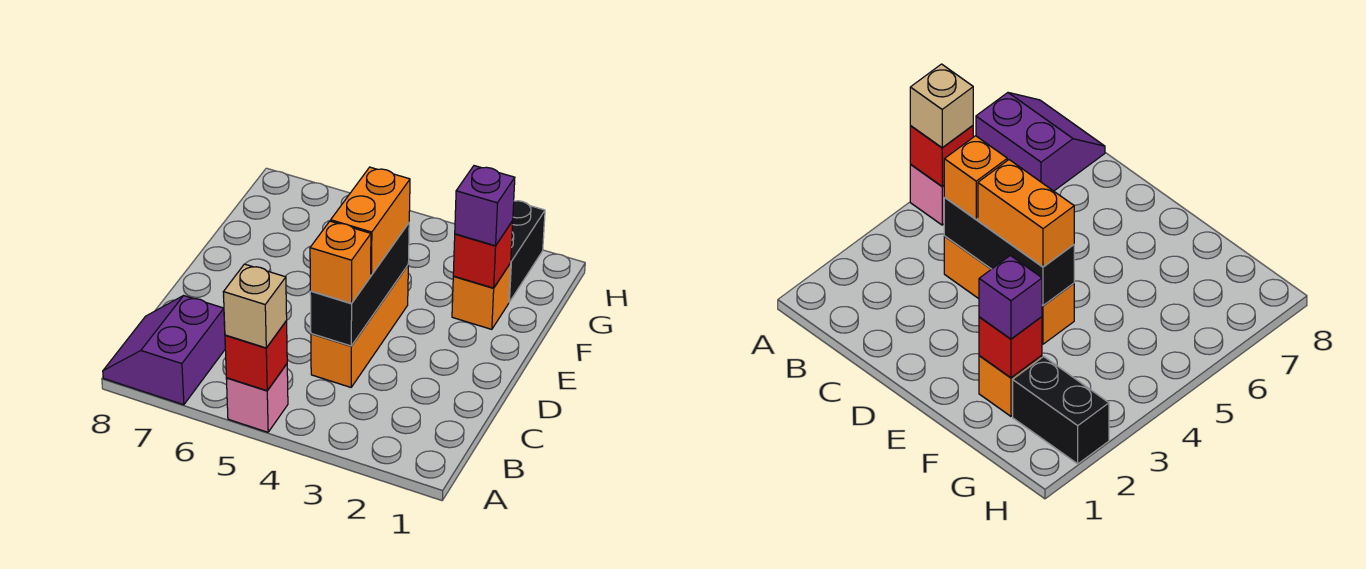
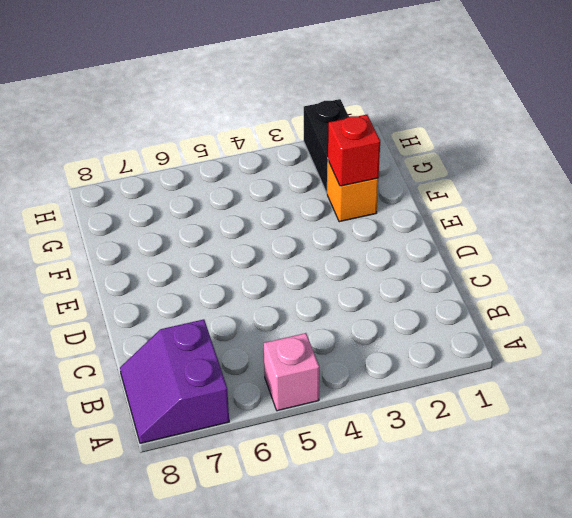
none -> orange 1x3 brick [311,266,408,387]
none -> red 1x1 brick [225,321,287,391]
none -> black 1x3 brick [310,223,409,346]

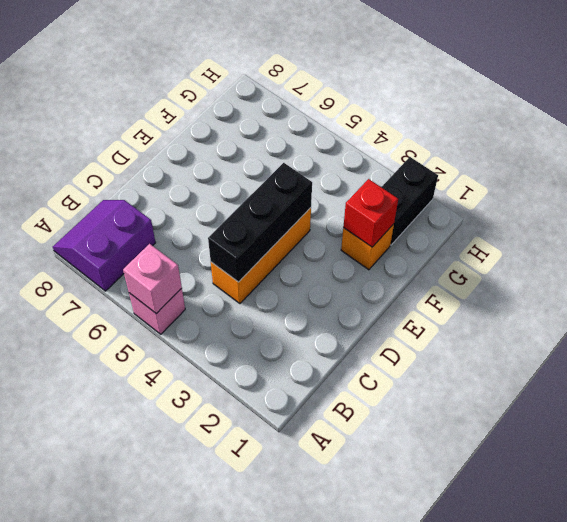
pink 1x1 brick [123,244,182,314] -> red 1x1 brick [225,321,287,391]
none -> tan 1x1 brick [223,264,287,348]
none -> orange 1x1 brick [310,221,371,303]
none -> orange 1x2 brick [331,167,410,275]

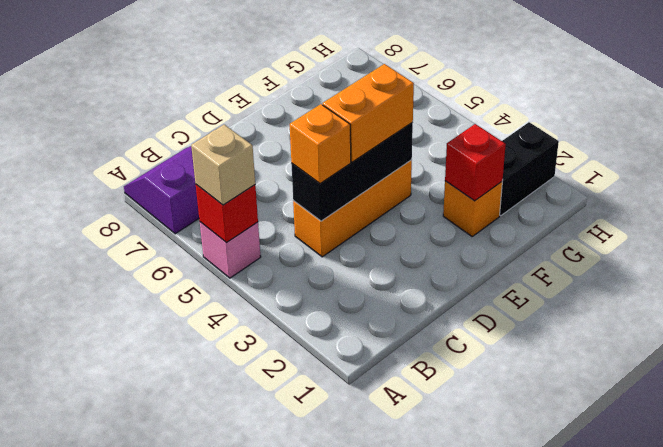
none -> purple 1x1 brick [455,166,515,246]

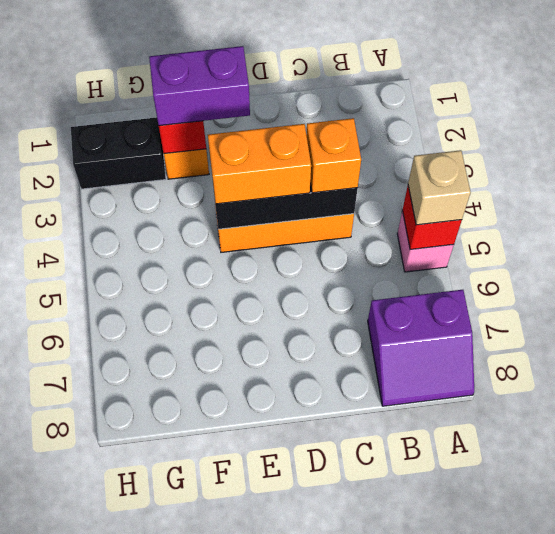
purple 1x2 brick [149,46,250,126] -> purple 1x1 brick [455,166,515,246]

